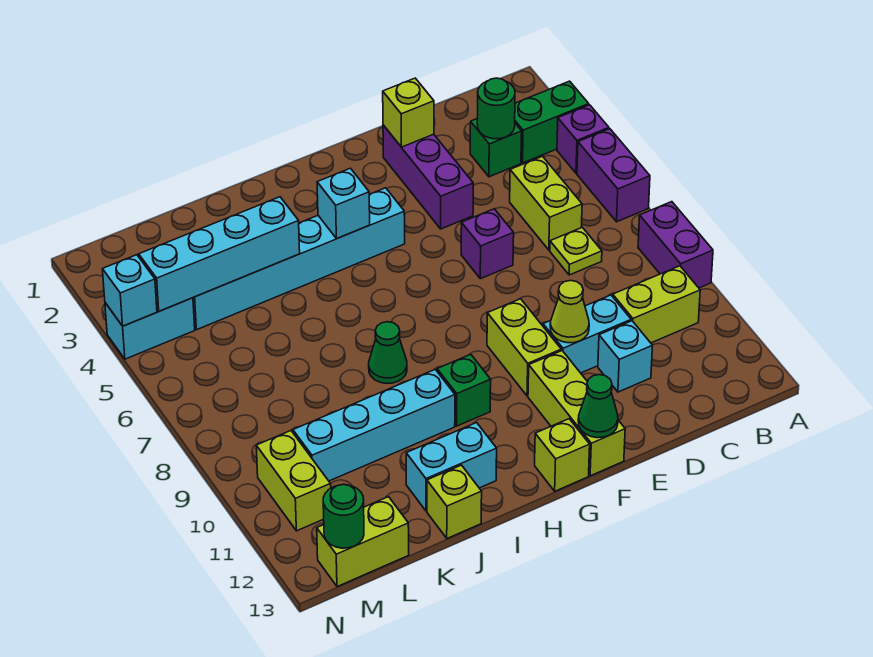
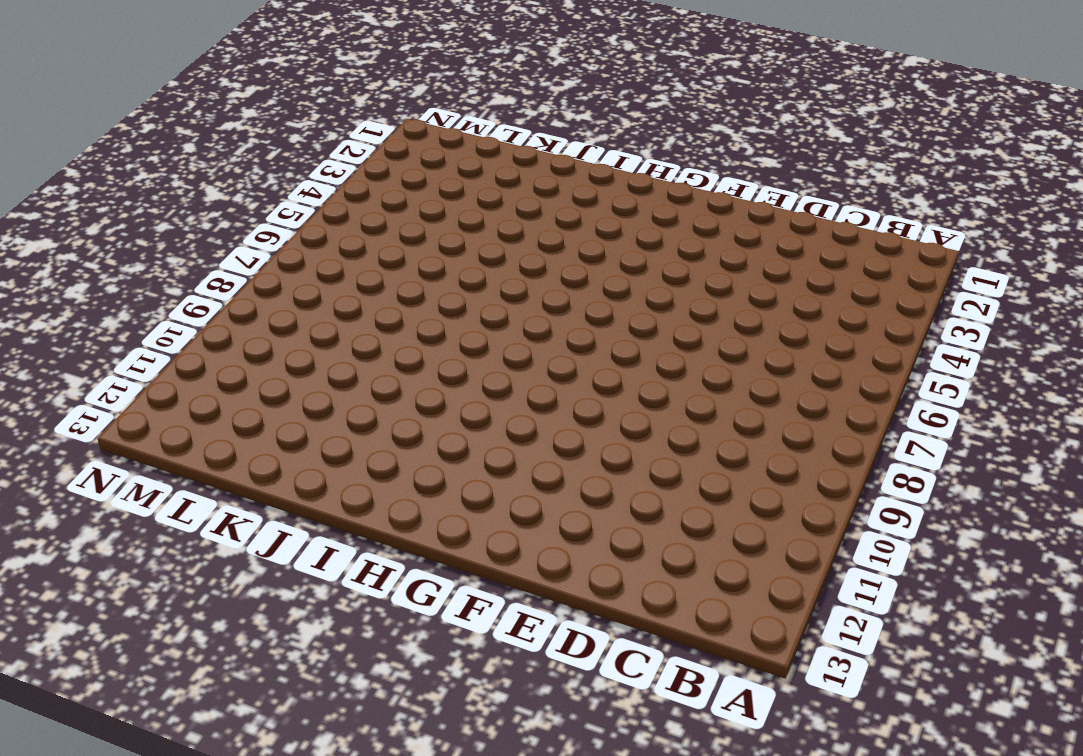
none -> green 1x2 brick [515,81,589,163]
none -> purple 1x1 brick [557,105,609,173]
none -> purple 1x2 brick [577,129,650,222]
none -> purple 1x2 brick [638,202,713,288]

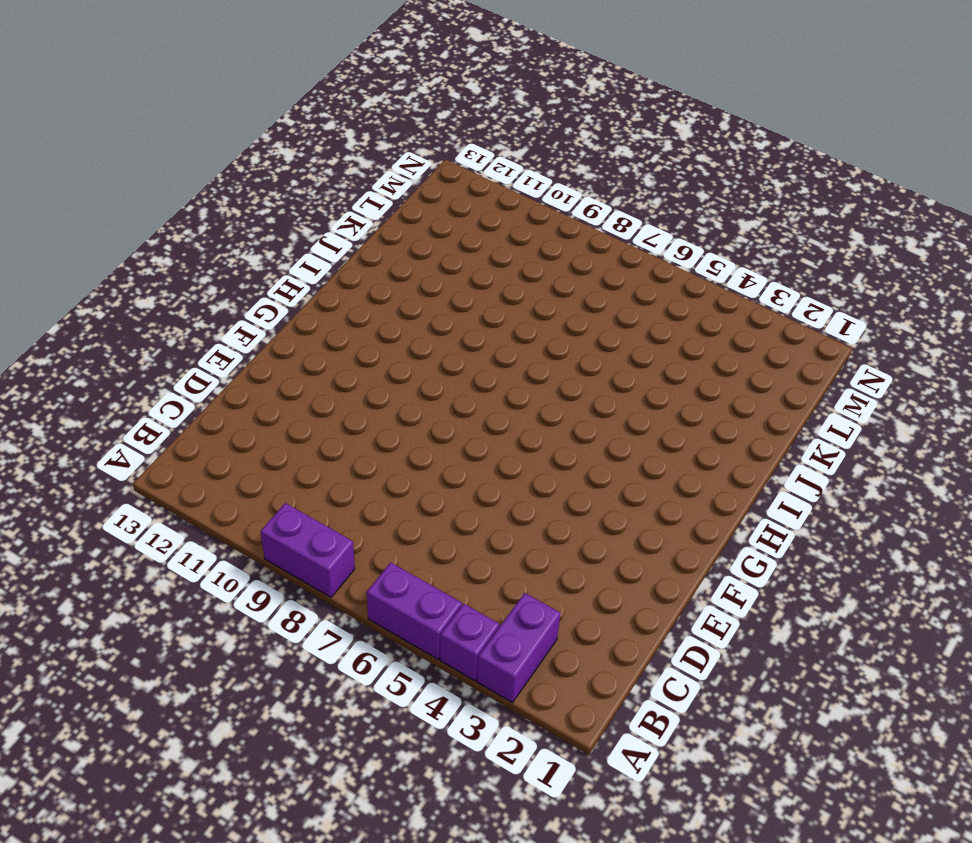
purple 1x2 brick [477,593,560,703] -> green 1x2 brick [515,81,589,163]
none -> lime 1x2 brick [613,266,700,343]
none -> green 1x1 brick [470,118,522,177]
none -> lime 1x2 brick [510,156,582,250]
none -> lime 1x1 plate [550,227,602,275]

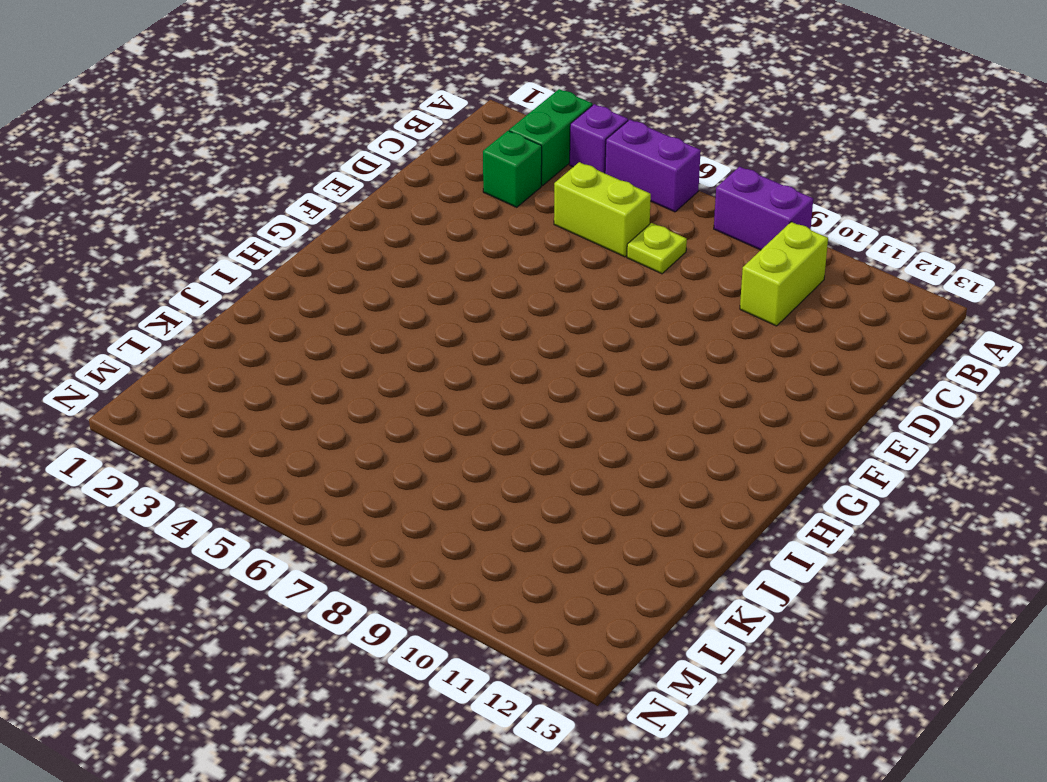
none -> cyan 1x2 brick [543,295,631,373]
none -> cyan 1x1 brick [598,321,653,392]
none -> purple 1x3 brick [383,125,473,229]
none -> purple 1x1 brick [461,209,514,279]

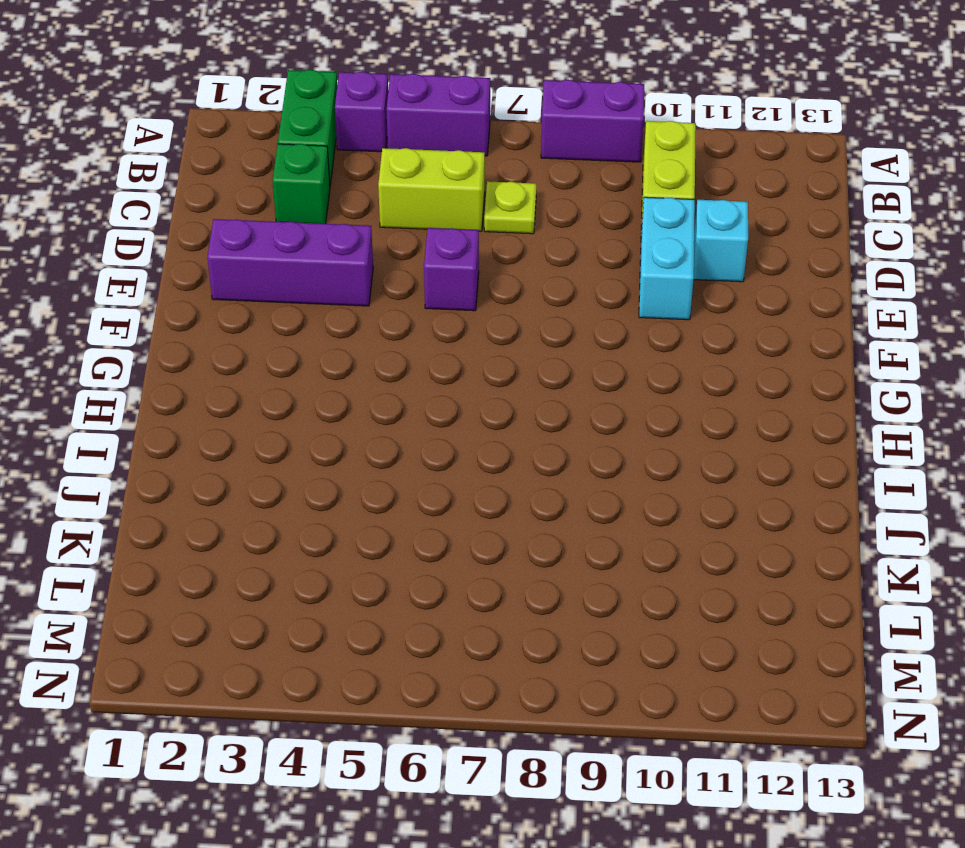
none -> lime 1x2 brick [487,299,561,396]
none -> lime 1x3 brick [528,351,625,476]
none -> cyan 1x6 brick [193,188,405,330]
none -> lime 1x1 brick [535,419,590,491]

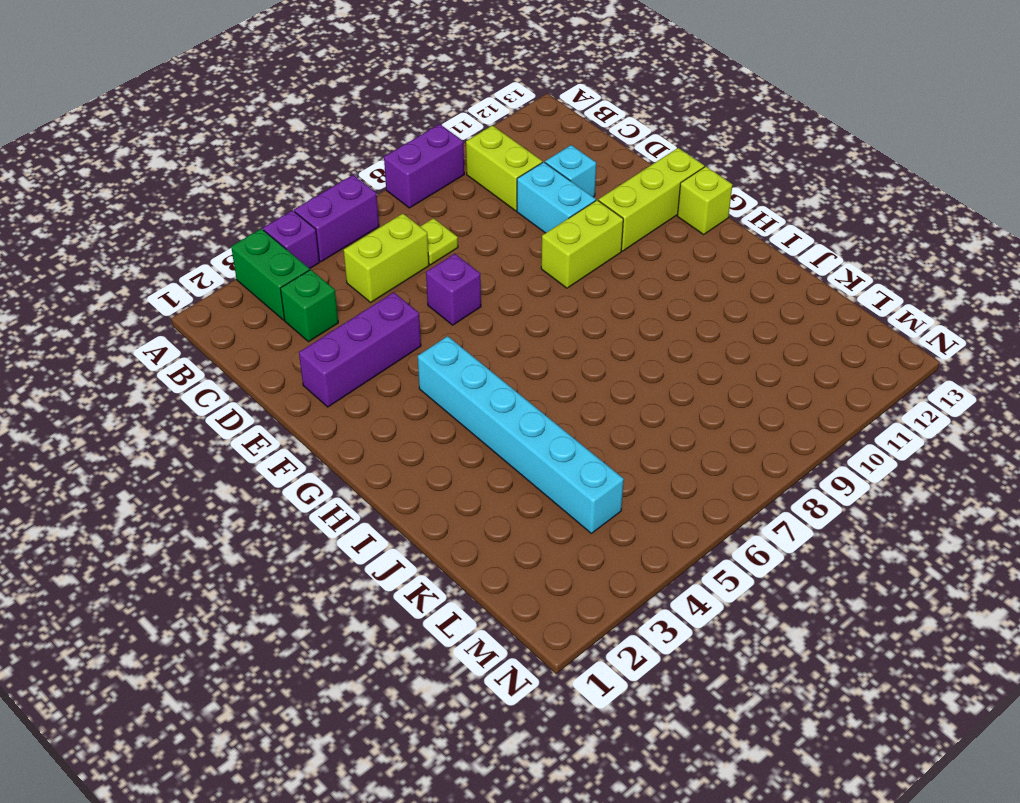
none -> green 1x1 brick [437,354,491,426]
none -> green 1x1 cone [369,322,407,383]
none -> cyan 1x4 brick [293,370,455,481]
none -> cyan 1x2 brick [406,423,497,511]

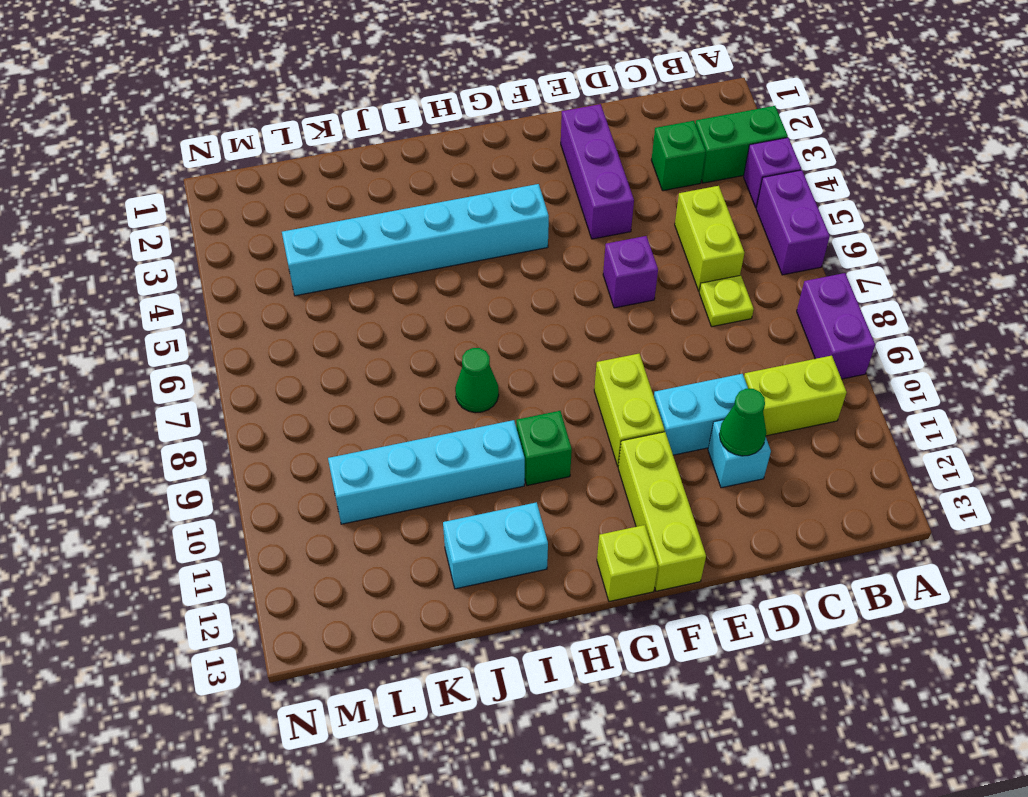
green 1x1 cone [719,389,766,456] -> green 1x1 cone moved to [578,375,618,438]
none -> lime 1x1 brick [427,465,482,538]
none -> lime 1x2 brick [317,497,409,587]
none -> cyan 1x2 brick [105,298,195,359]
none -> lime 1x2 brick [256,431,331,531]

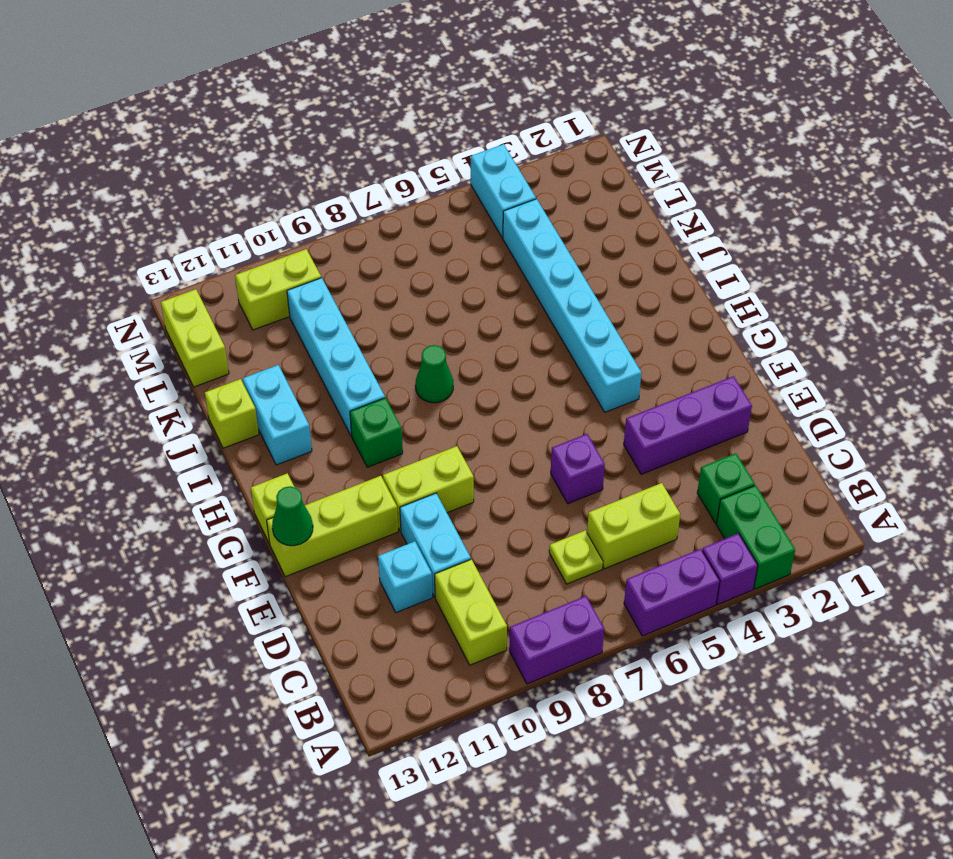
none -> green 1x1 round brick [477,78,515,139]
none -> lime 1x1 brick [383,78,434,147]
none -> lime 1x1 cone [550,280,589,343]
none -> cyan 1x1 brick [317,168,370,239]

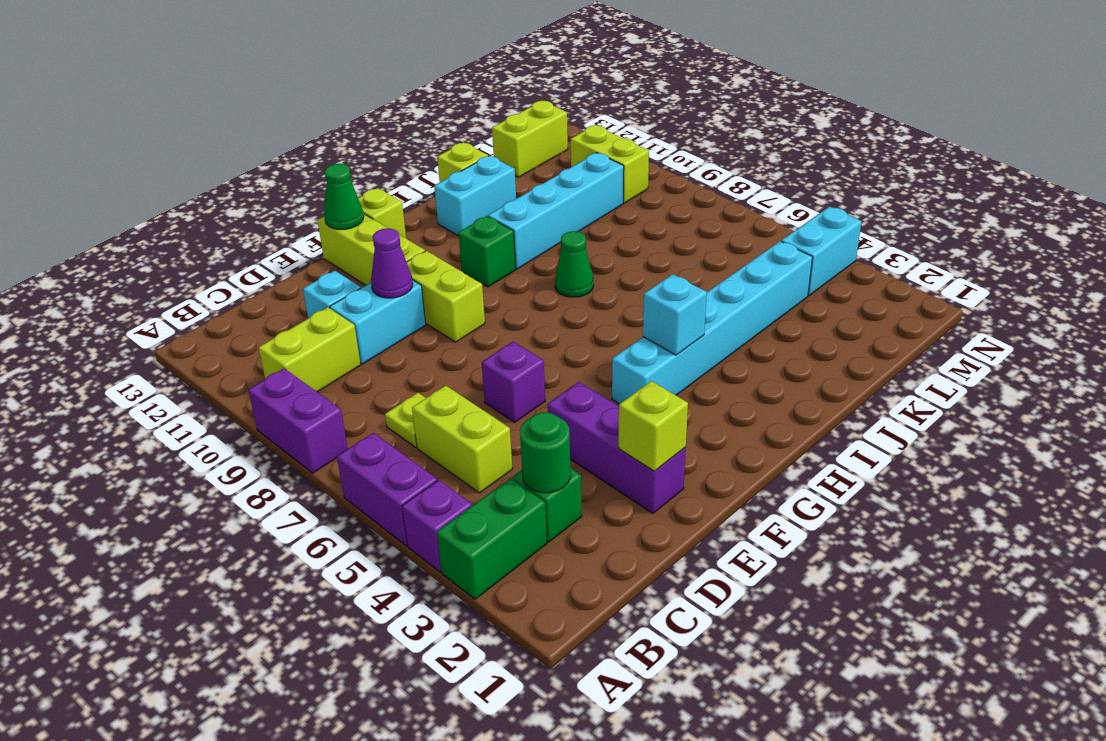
purple 1x1 cone [371,228,413,298] -> lime 1x1 cone [550,280,589,343]
none -> cyan 1x4 brick [139,197,300,311]
none -> green 1x1 round brick [323,484,364,548]
none -> cyan 1x1 brick [102,255,157,326]

